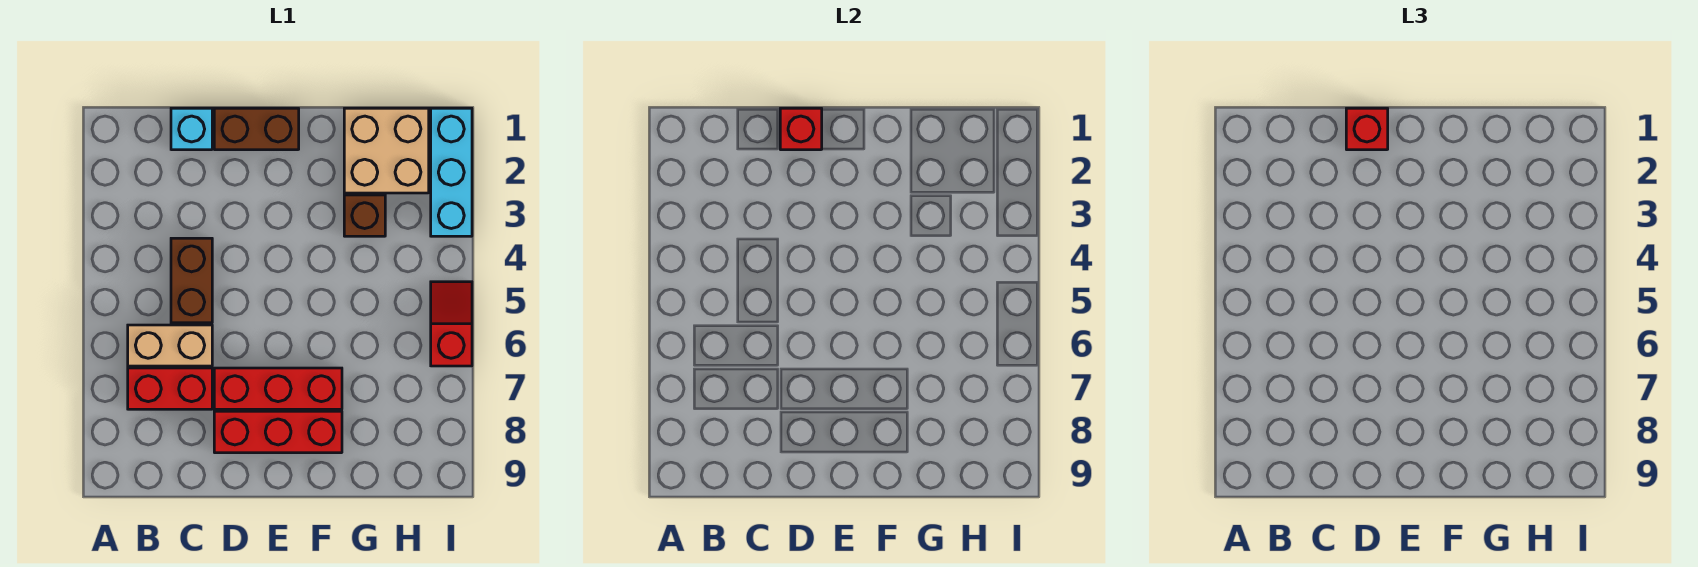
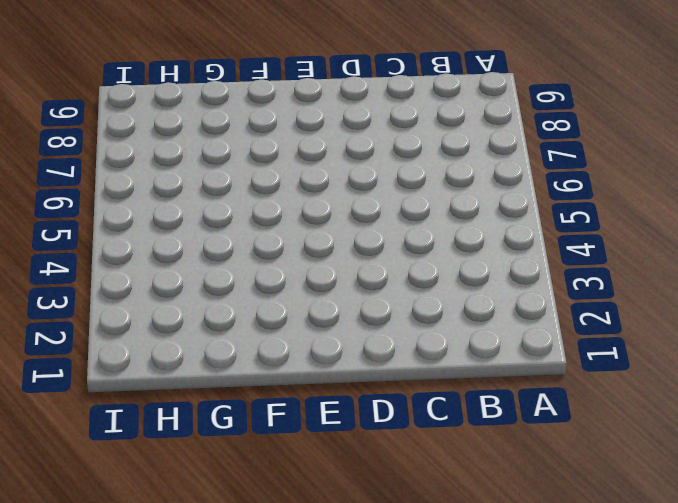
none -> tan 1x2 brick [128,325,212,366]
none -> red 1x2 brick [128,368,212,409]
none -> cyan 1x1 brick [171,108,212,150]

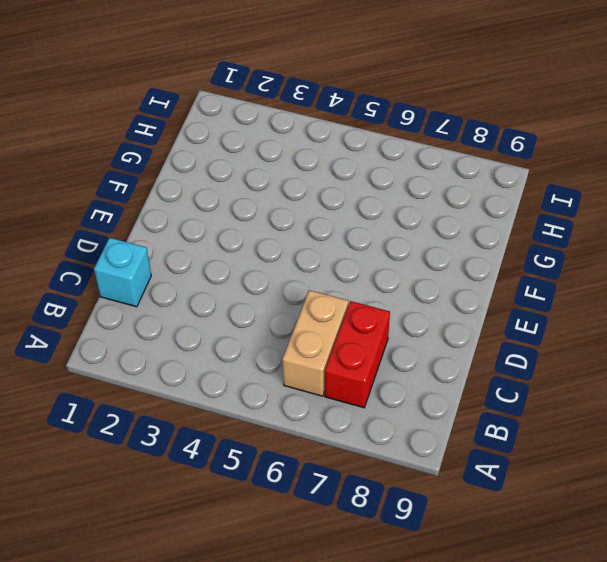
none -> brown 1x2 brick [171,238,212,323]
none -> brown 1x2 brick [214,108,299,150]
none -> red 1x3 brick [214,368,342,409]

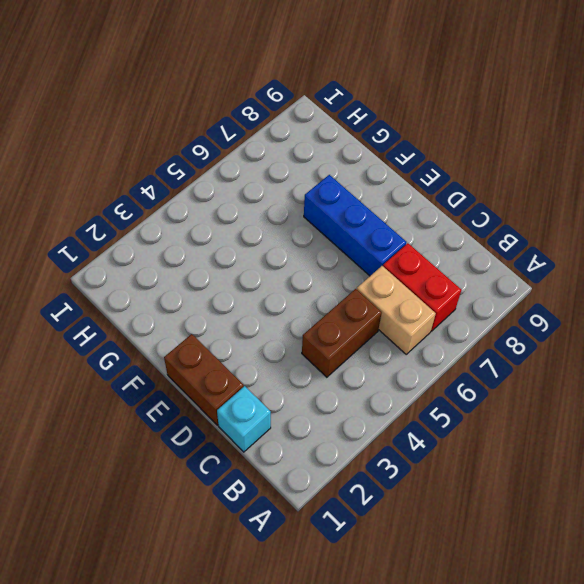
blue 1x3 brick [304,175,406,276] -> red 1x3 brick [214,368,342,409]
none -> red 1x3 brick [214,411,342,453]
none -> tan 2x2 brick [344,108,429,193]
none -> brown 1x1 brick [344,195,385,236]

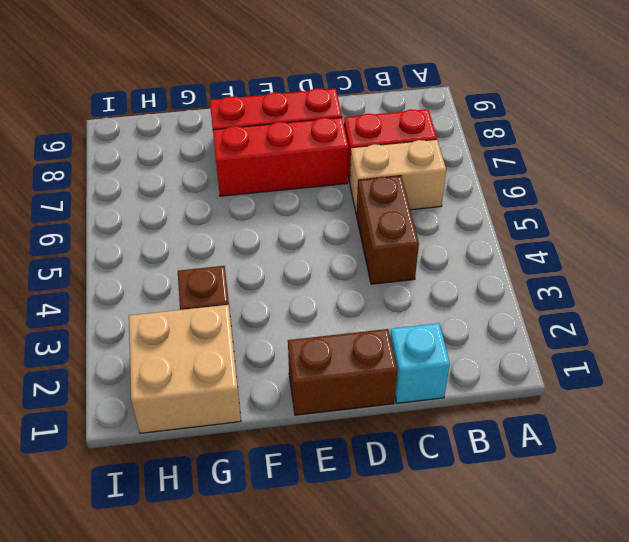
none -> cyan 1x3 brick [431,108,472,236]
none -> red 1x2 slope [431,282,472,366]
none -> red 1x1 brick [780,108,822,150]

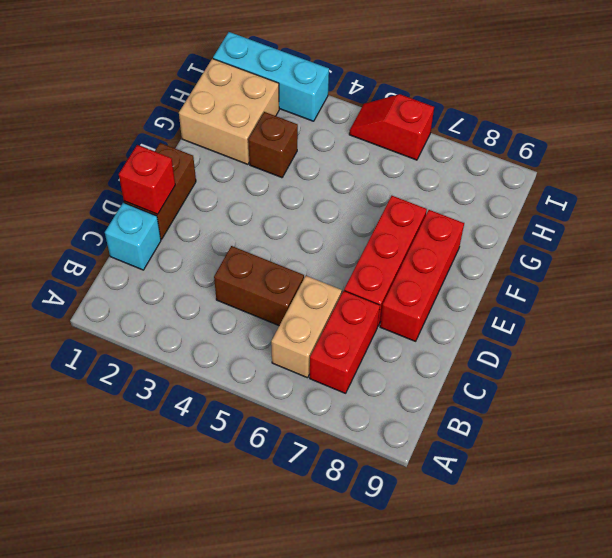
none -> red 1x1 brick [1346,108,1388,150]

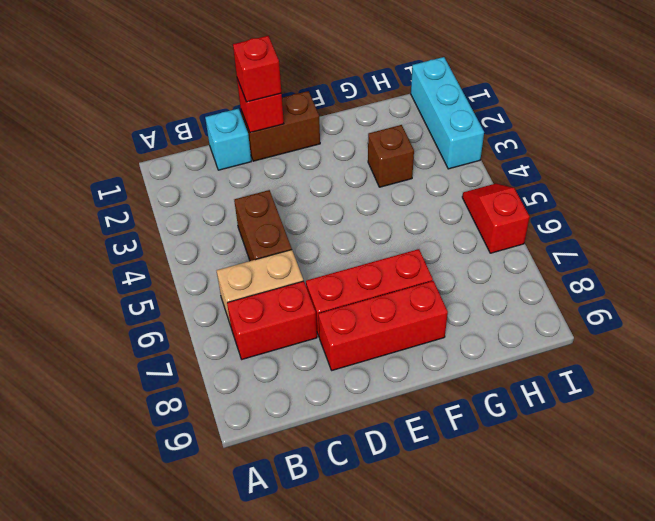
none -> tan 2x2 brick [344,108,429,193]

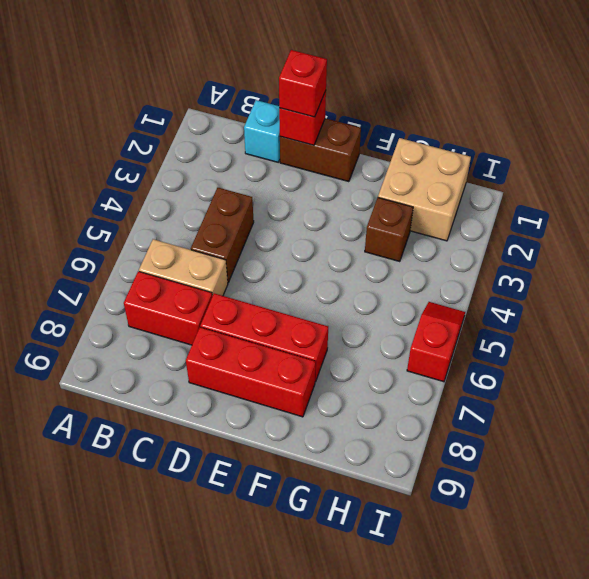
none -> cyan 1x3 brick [431,108,472,236]

